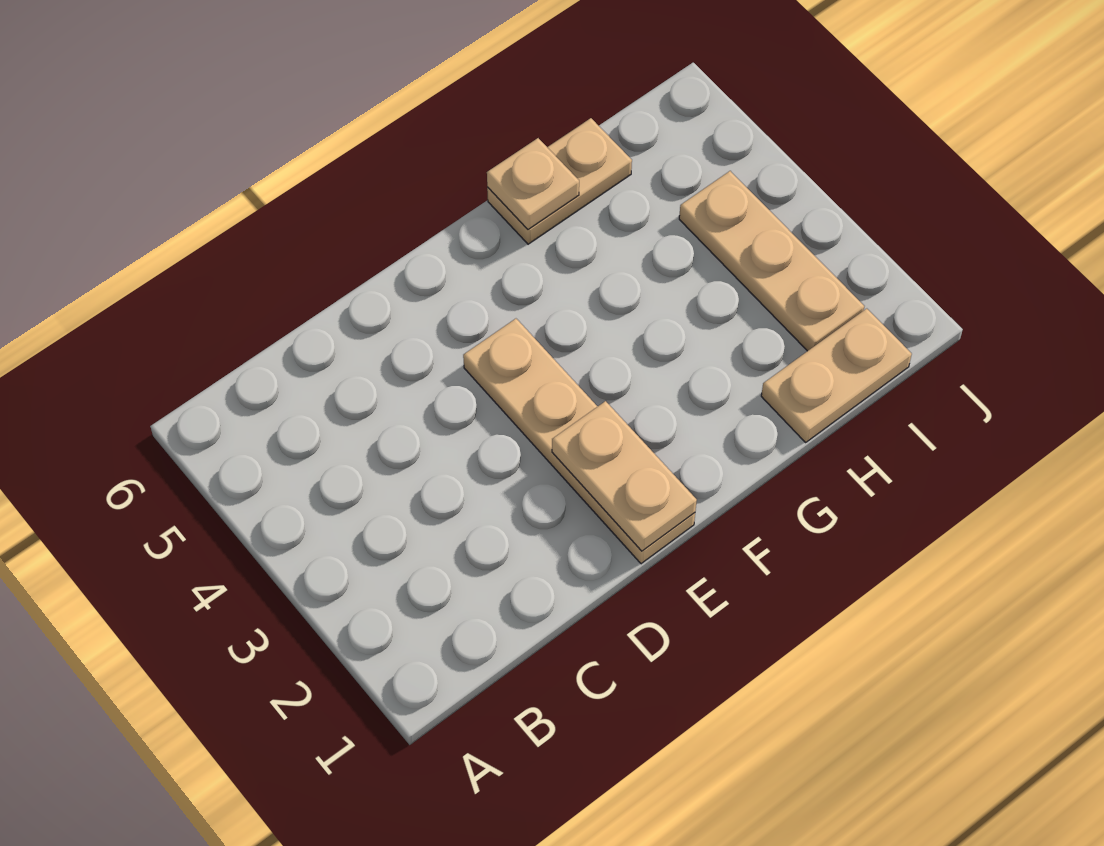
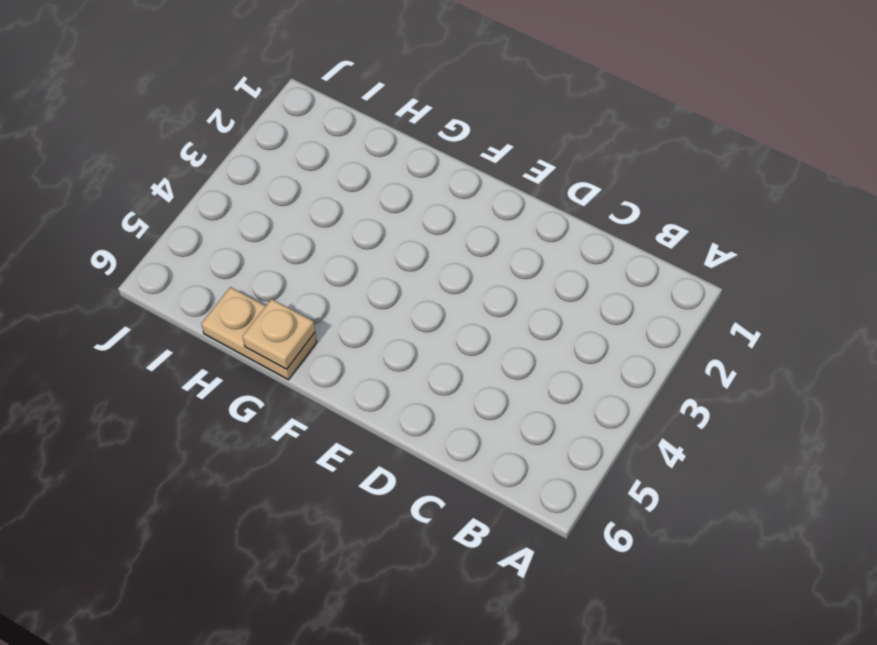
none -> tan 1x4 plate [463,319,695,564]
none -> tan 1x2 plate [761,309,912,442]

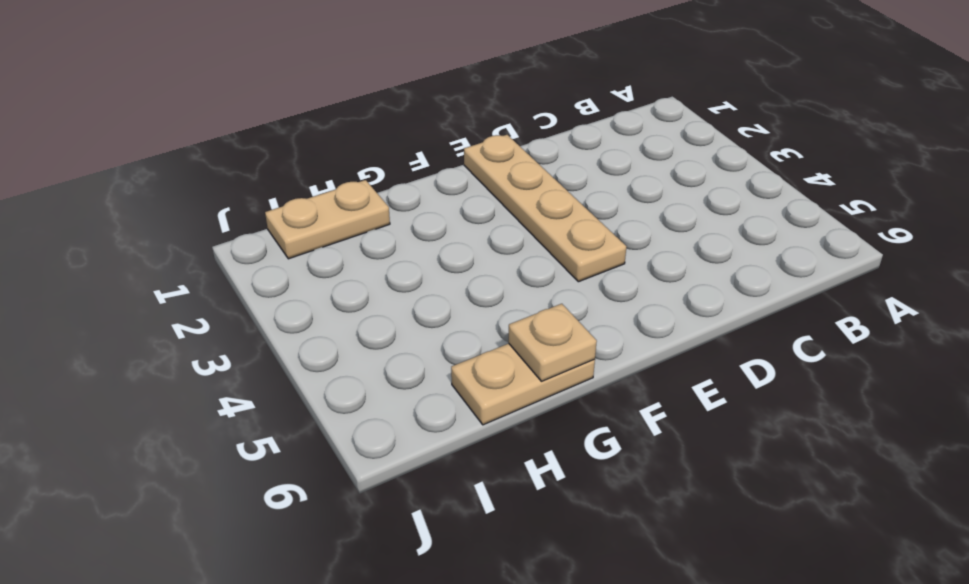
none -> tan 1x3 plate [679,171,864,351]
none -> tan 1x2 plate [552,401,697,551]

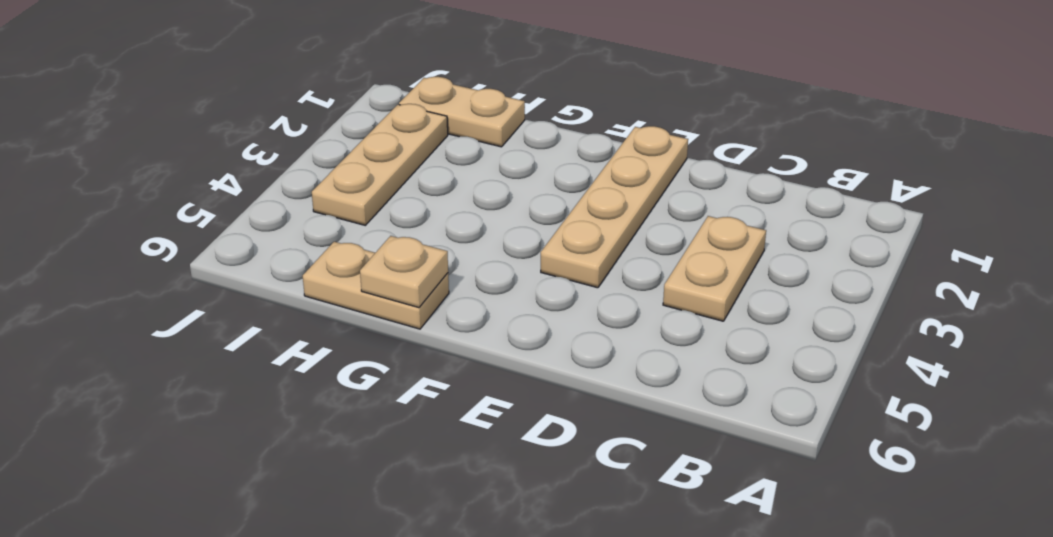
tan 1x2 plate [663,216,766,321] -> tan 1x2 plate moved to [552,401,697,551]

